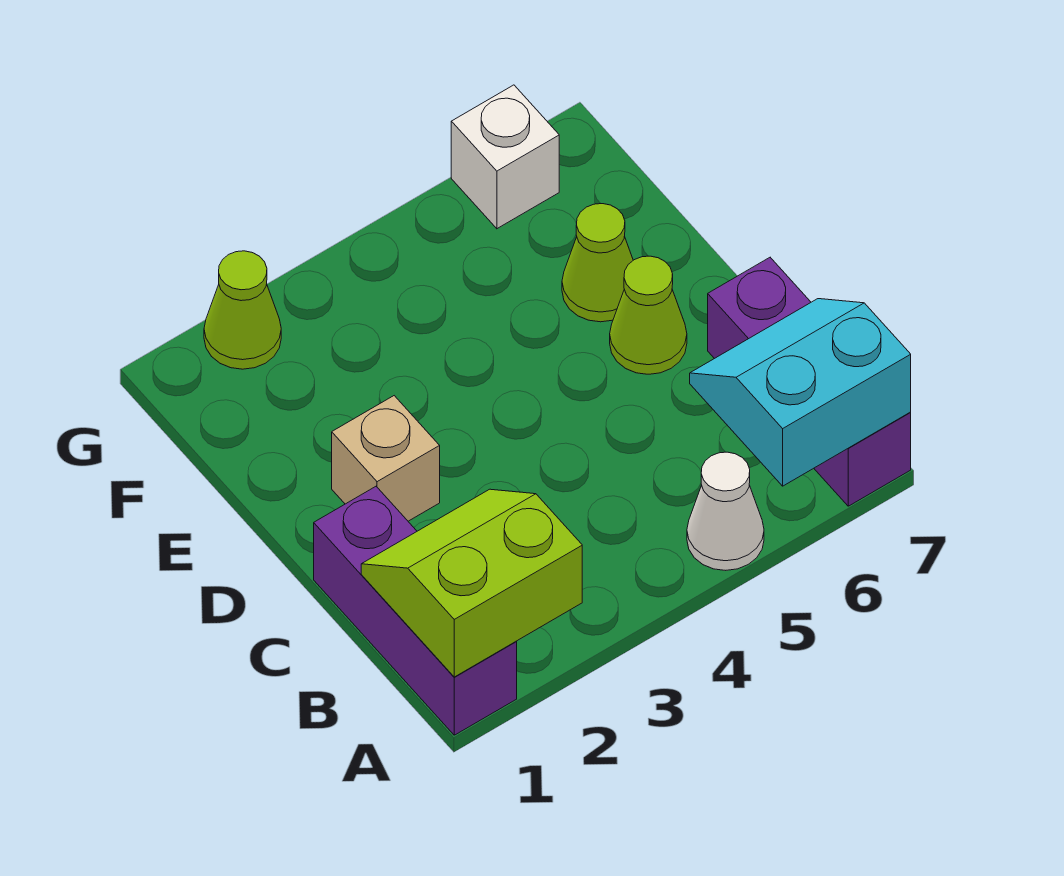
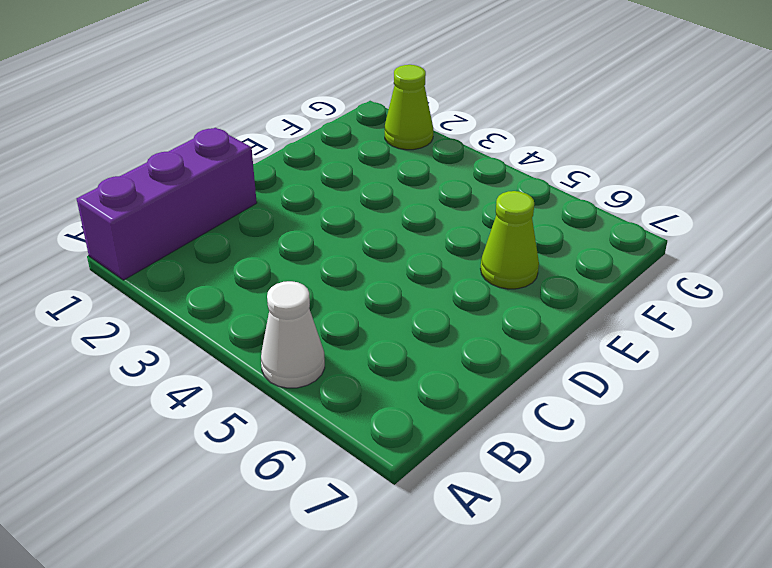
none -> purple 1x3 brick [708,257,911,506]
none -> tan 1x1 brick [332,396,440,521]

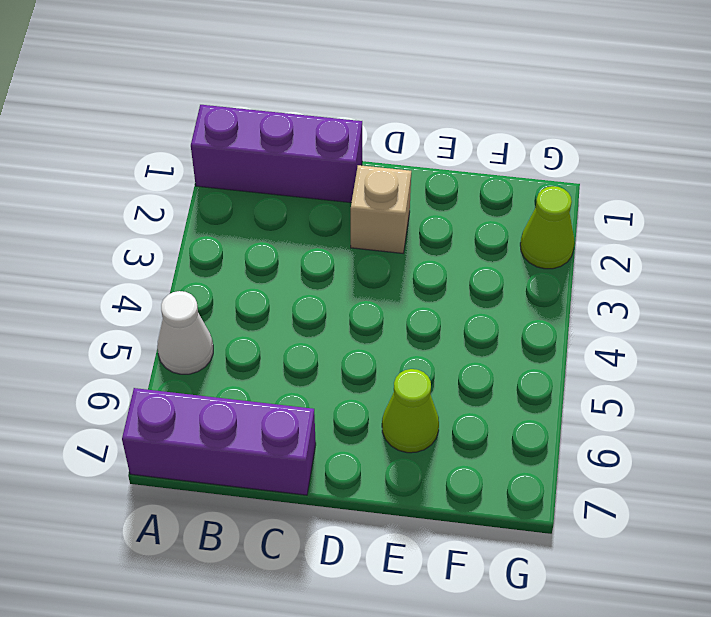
none -> lime 1x1 cone [610,256,687,374]
none -> white 1x1 brick [451,85,559,229]

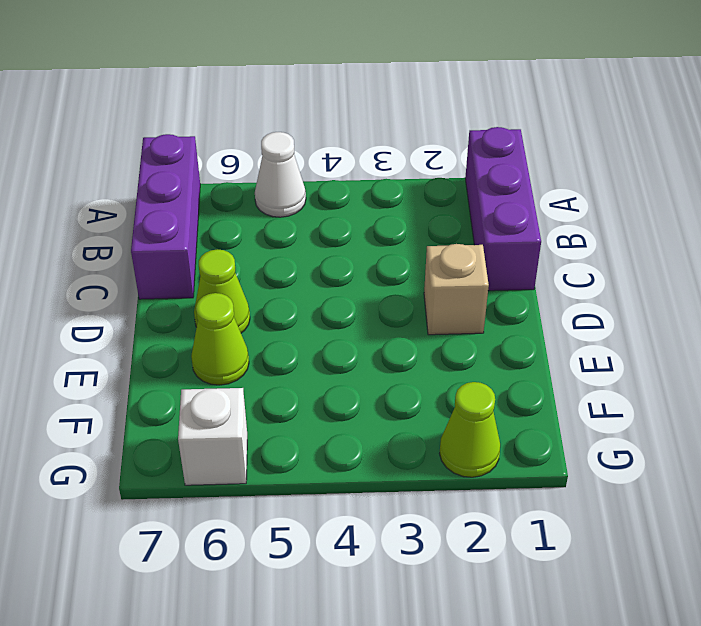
none -> lime 2x2 slope [361,489,582,677]
none -> cyan 2x2 slope [690,299,911,486]

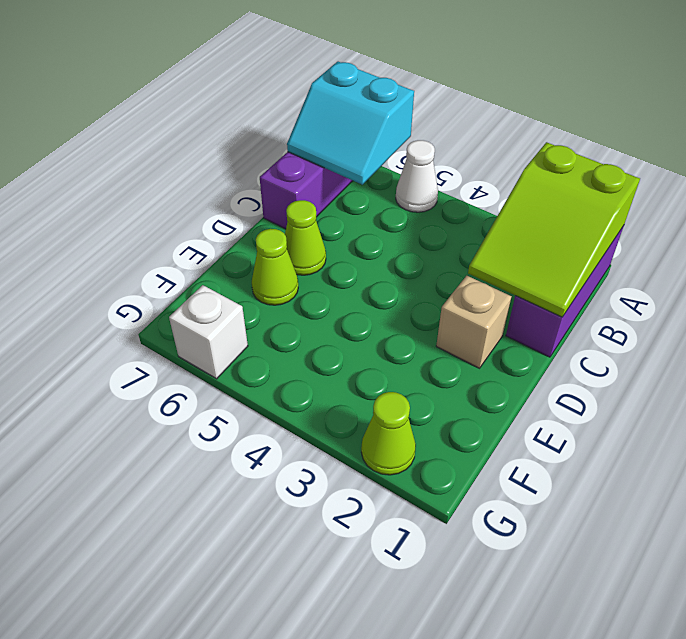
lime 2x3 slope [468,142,640,317] -> lime 2x2 slope [361,489,582,677]

